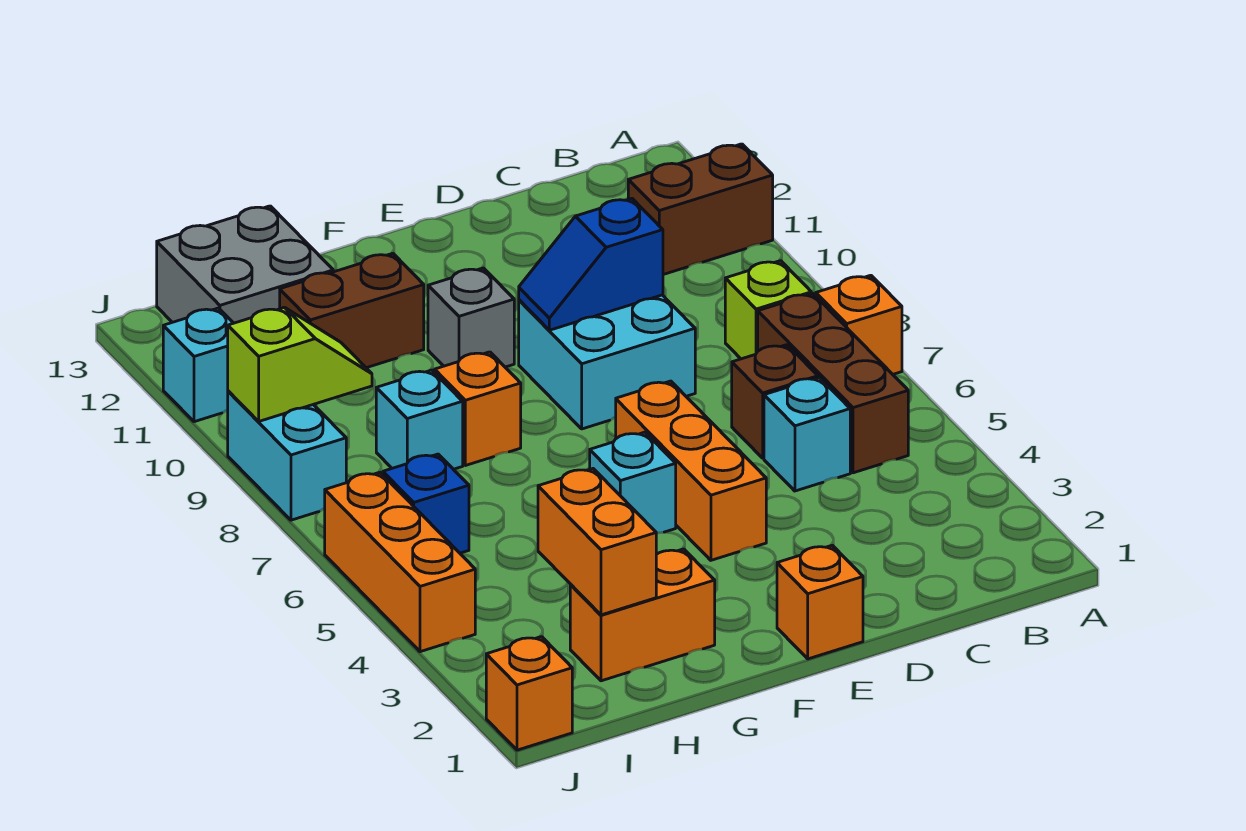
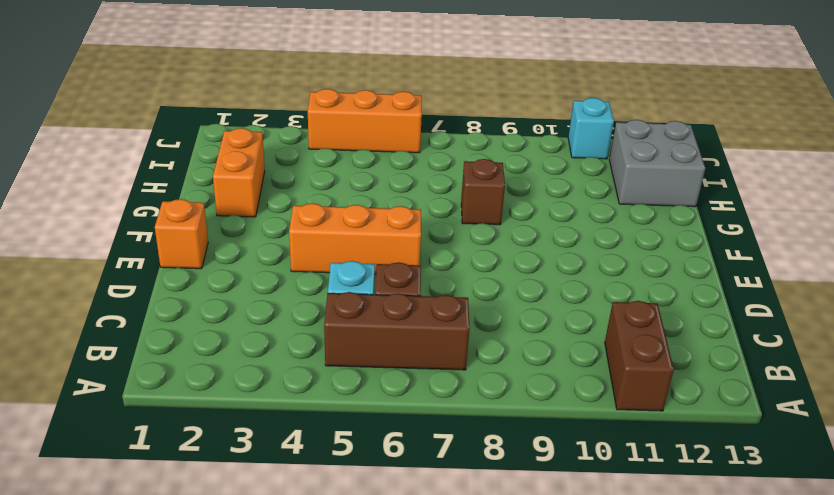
brown 1x1 brick [461,159,505,225] -> orange 1x1 brick [435,352,521,466]
none -> orange 1x1 brick [816,275,902,374]
none -> lime 1x1 brick [725,261,811,359]
none -> cyan 2x2 brick [519,295,695,429]

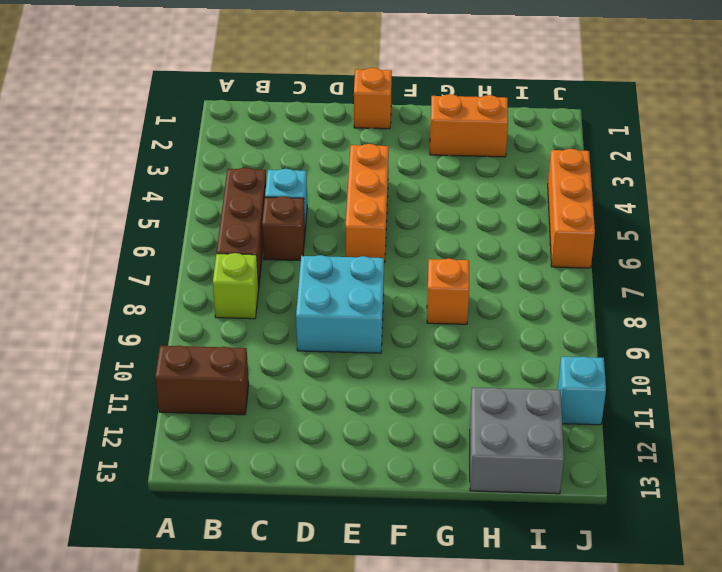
none -> orange 1x1 brick [816,275,902,374]
none -> cyan 1x1 brick [590,432,676,533]
none -> grey 1x1 brick [428,268,514,367]

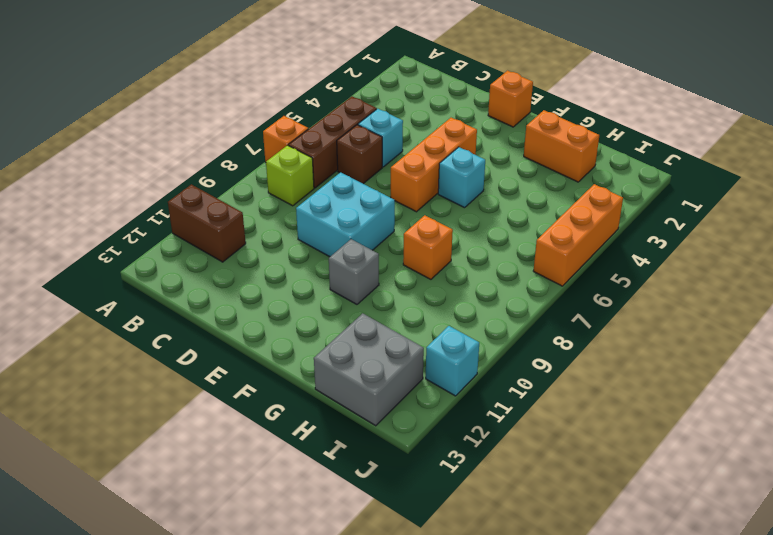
none -> brown 1x2 brick [280,253,424,368]
none -> cyan 1x1 brick [376,370,463,469]
none -> blue 1x1 brick [383,454,469,553]

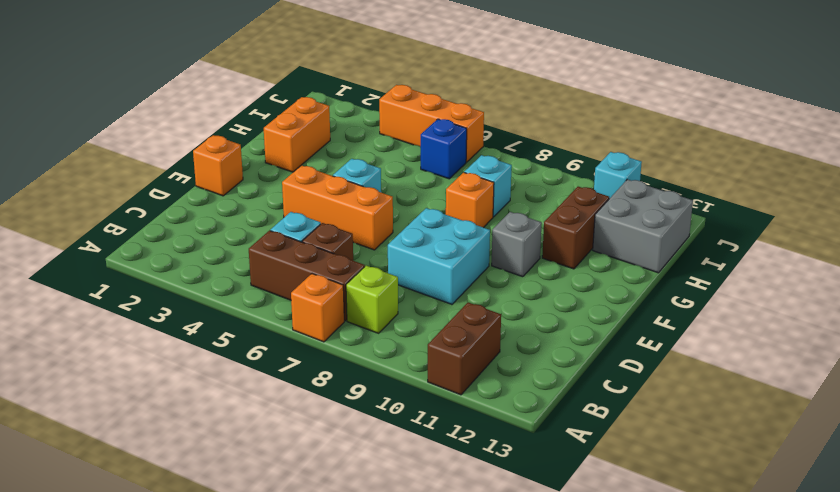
none -> orange 1x1 brick [486,637,572,750]
none -> cyan 1x2 brick [228,391,346,520]
none -> blue 1x2 slope [519,199,663,330]

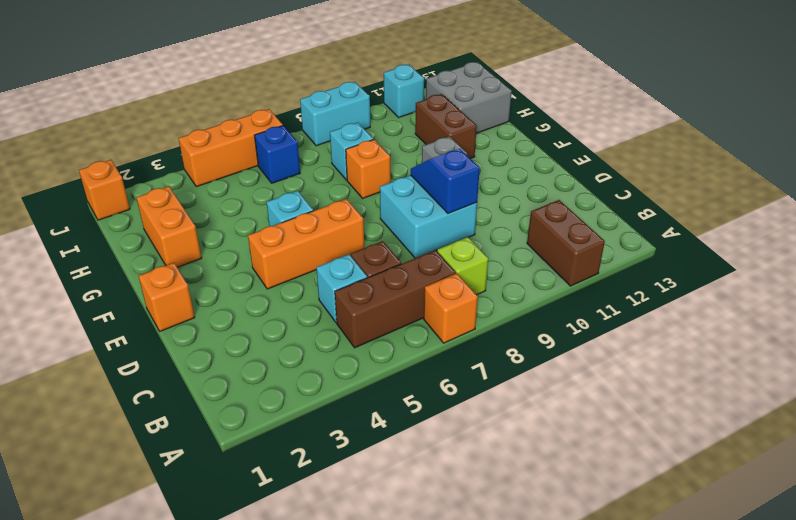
none -> orange 1x2 brick [538,469,656,615]
none -> lime 1x2 slope [228,308,372,421]

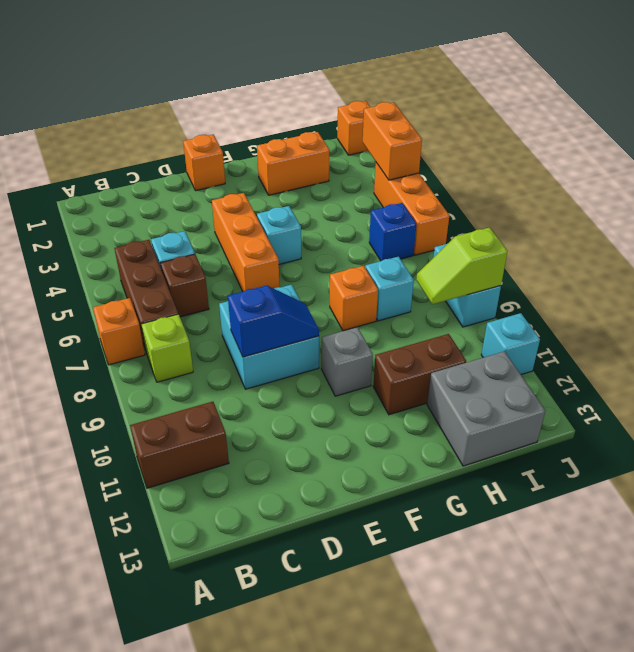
orange 1x2 brick [363,102,422,180] -> orange 1x2 brick moved to [538,469,656,615]

